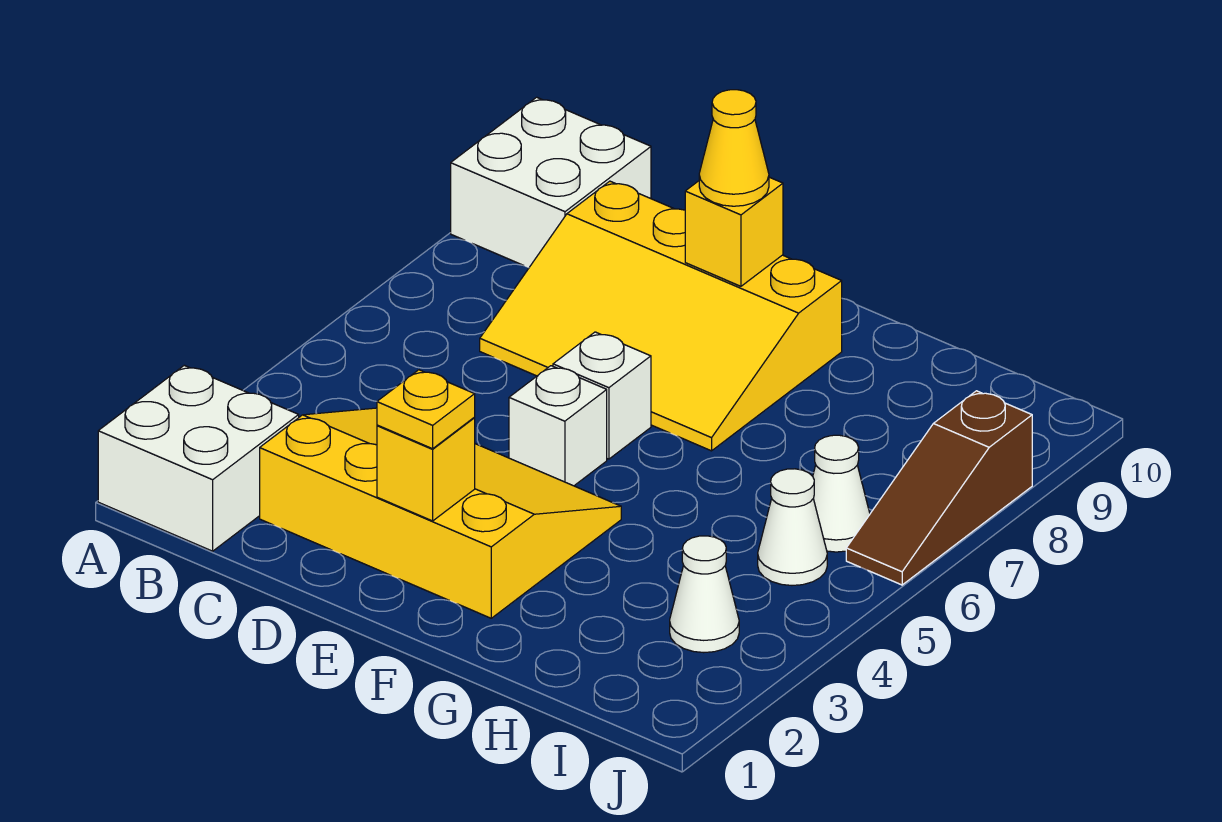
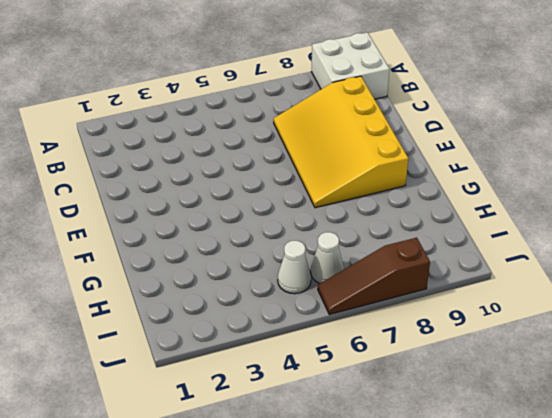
none -> white 2x2 brick [98,365,299,551]
none -> yellow 3x4 slope [260,408,621,618]
none -> white 1x1 brick [509,366,607,486]

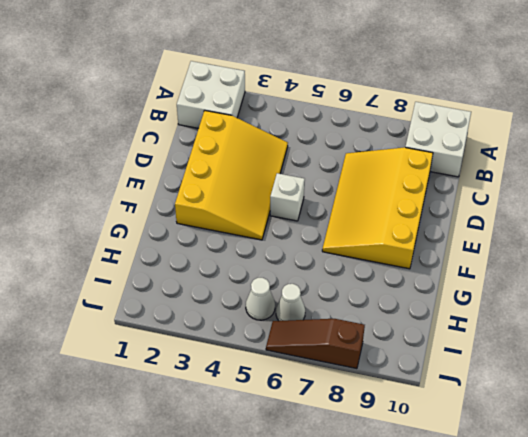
none -> white 1x1 brick [553,332,651,459]
none -> white 1x1 cone [670,536,739,653]
none -> yellow 1x1 brick [377,418,475,521]

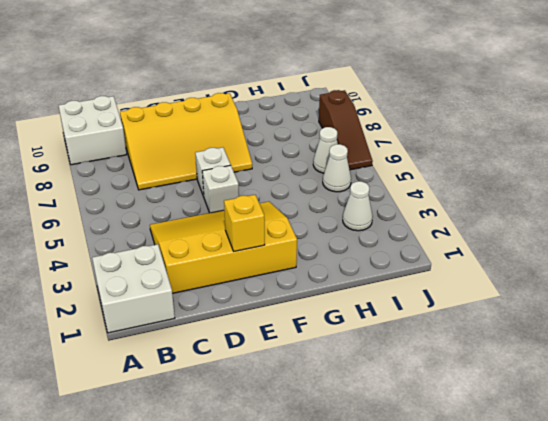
none -> yellow 1x1 brick [685,177,783,286]
none -> yellow 1x1 plate [377,370,475,449]
none -> yellow 1x1 cone [699,90,769,206]

